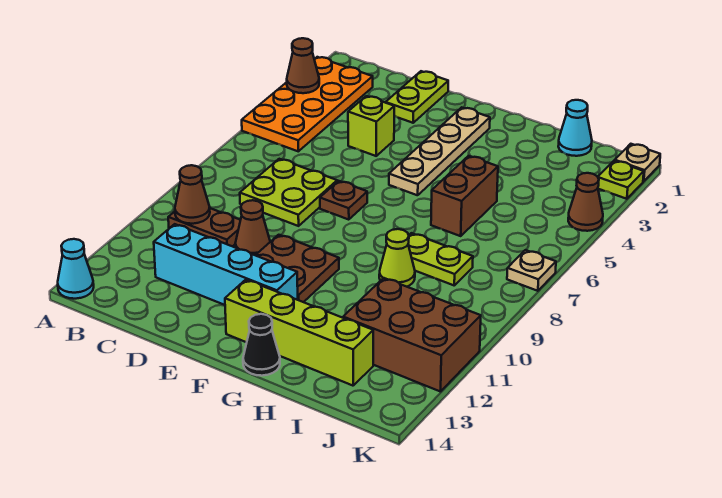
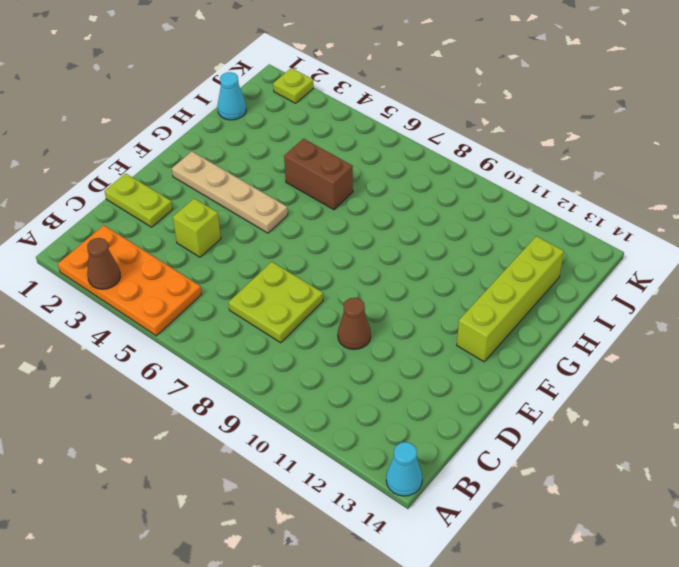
none -> brown 1x2 plate [168,208,240,247]
none -> cyan 1x4 brick [154,224,298,305]
none -> brown 1x1 plate [320,181,367,220]

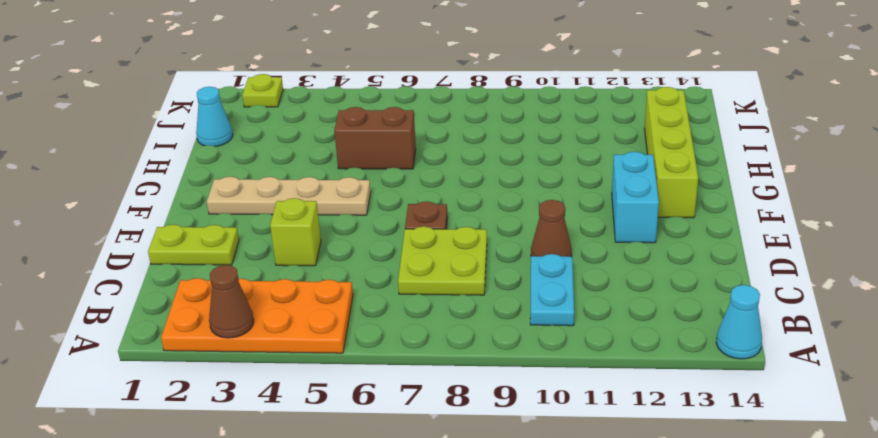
cyan 1x2 plate [530,254,574,326] -> brown 1x2 plate [168,208,240,247]
cyan 1x2 brick [612,152,659,243] -> cyan 1x4 brick [154,224,298,305]
none -> brown 2x2 plate [255,235,339,302]
none -> black 1x1 cone [243,314,280,376]
none -> lime 1x2 plate [408,233,473,285]

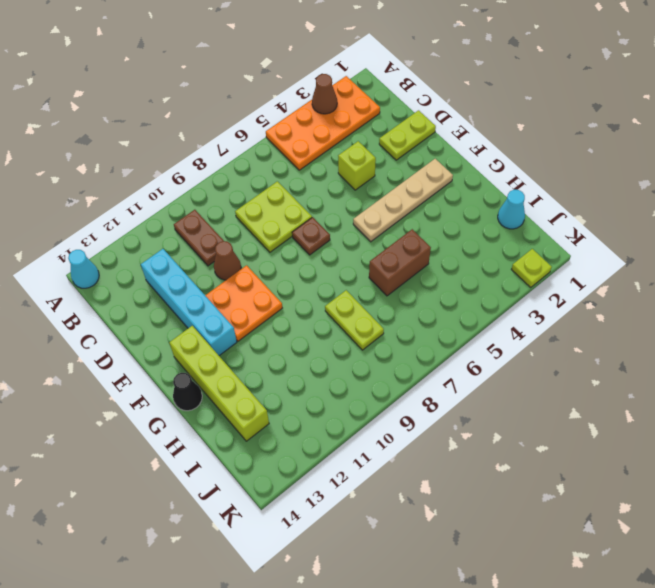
orange 2x2 plate [205,265,282,341] -> brown 2x2 plate [255,235,339,302]
none -> lime 1x1 cone [379,229,415,287]
none -> brown 2x3 brick [343,278,481,392]
none -> tan 1x1 plate [615,144,660,181]

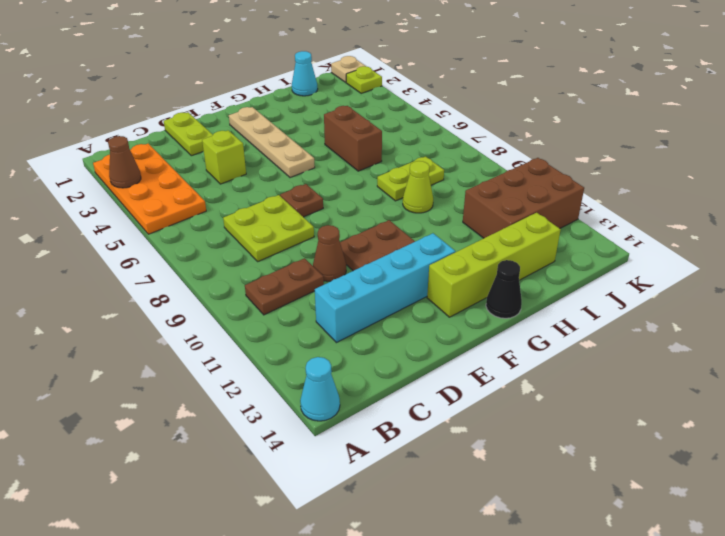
none -> brown 1x1 cone [568,173,603,231]
none -> tan 1x1 plate [507,250,556,291]
none -> brown 1x1 cone [175,165,210,224]

